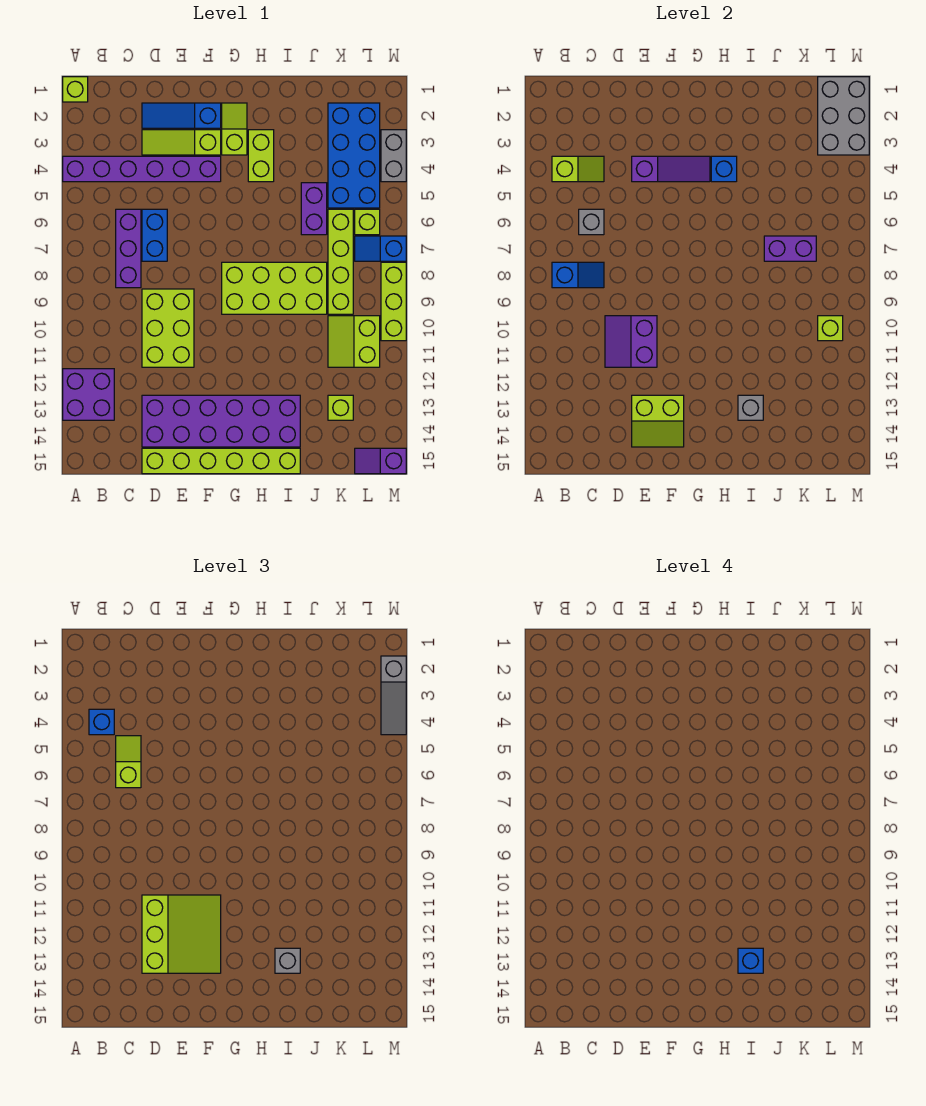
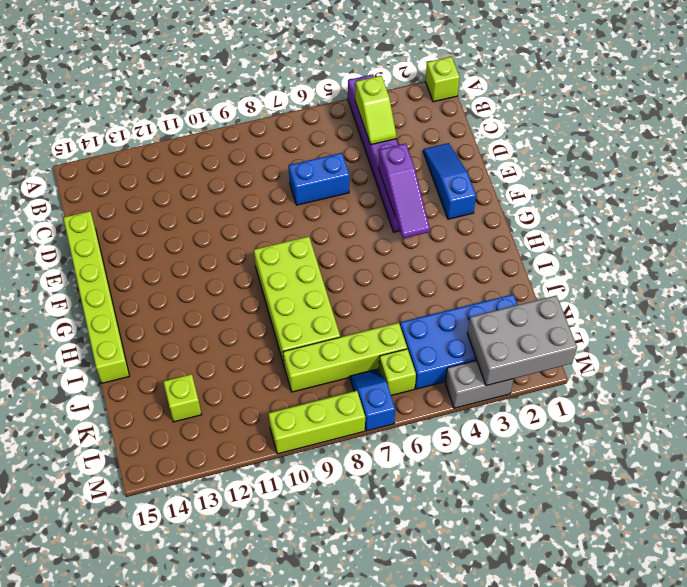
none -> purple 2x2 brick [63,369,114,420]
none -> purple 1x3 brick [116,209,141,288]
none -> lime 1x3 slope [142,130,221,155]
none -> lime 2x3 brick [142,289,194,367]

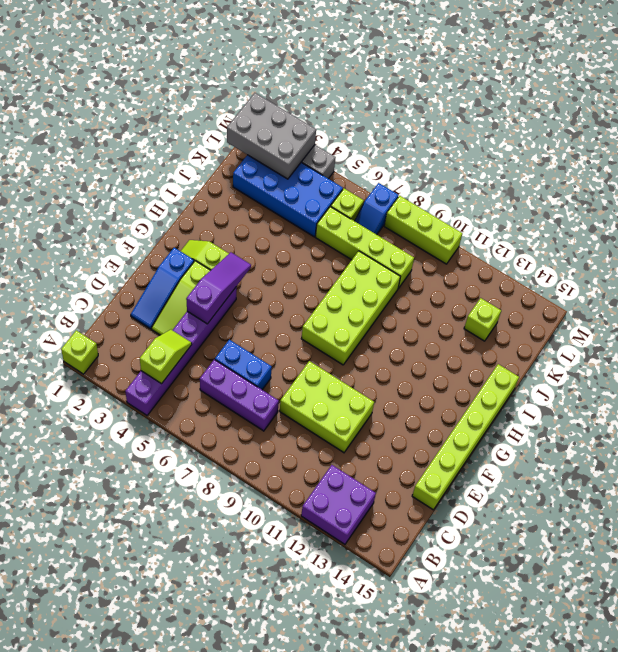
none -> purple 2x6 brick [142,395,300,447]
none -> lime 1x2 brick [248,130,274,182]
none -> purple 1x2 brick [301,183,327,235]
none -> lime 2x2 slope [328,316,380,367]

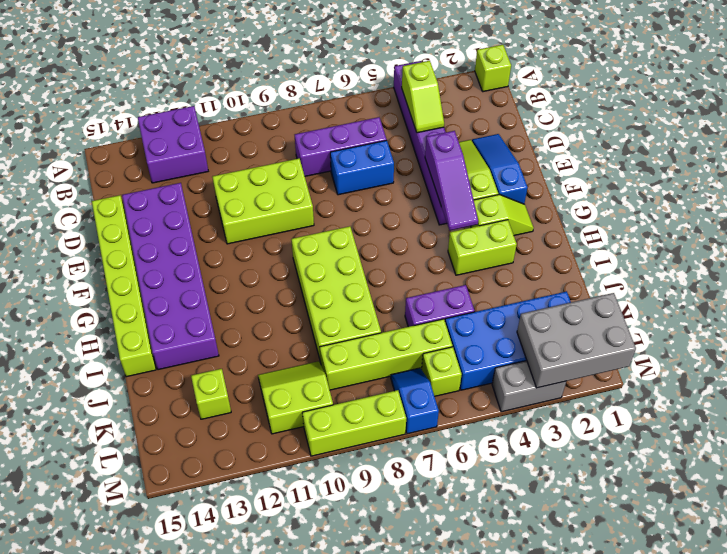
none -> purple 1x2 slope [355,448,406,474]
none -> blue 1x2 slope [552,262,604,288]
none -> grey 1x1 brick [579,209,604,235]
none -> purple 2x2 slope [605,316,657,367]

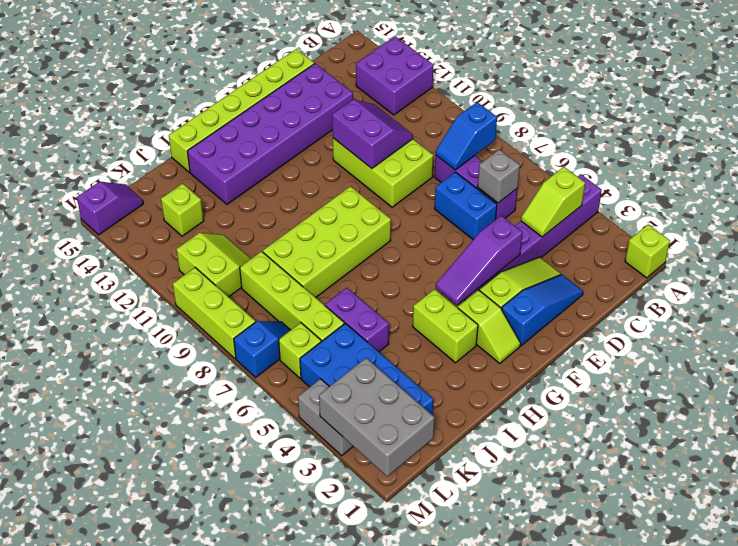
none -> lime 2x2 slope [632,395,684,447]
none -> blue 1x1 brick [711,156,737,182]
none -> grey 1x1 brick [738,395,763,420]
none -> purple 1x2 brick [764,236,816,261]

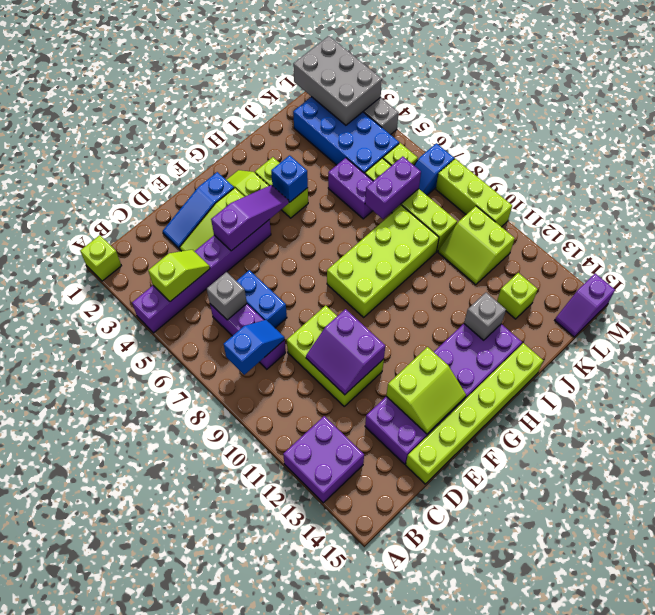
none -> lime 1x1 brick [818,316,843,341]
none -> blue 1x1 brick [89,709,114,735]
none -> lime 1x2 slope [116,736,141,788]
none -> lime 3x3 slope [142,895,221,973]

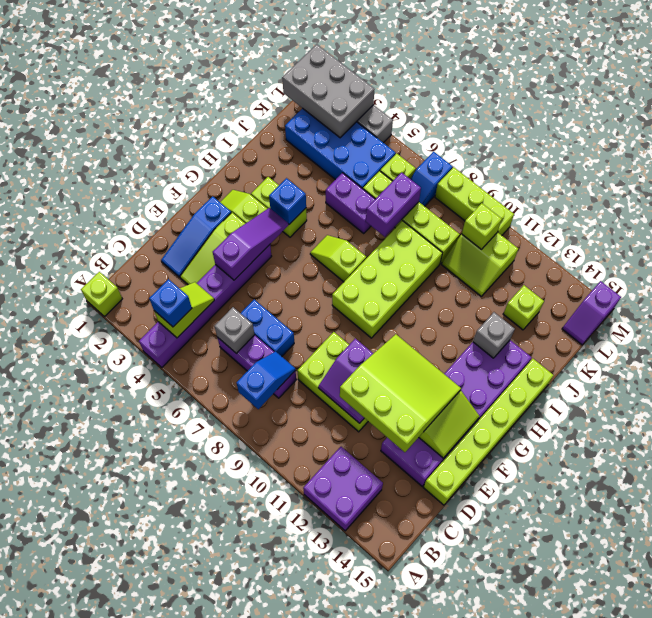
lime 1x2 slope [310,235,366,282] -> lime 1x2 slope moved to [116,736,141,788]
none -> grey 1x1 brick [275,948,300,973]
none -> grey 1x3 slope [381,656,406,735]
none -> blue 1x1 brick [738,948,763,973]

